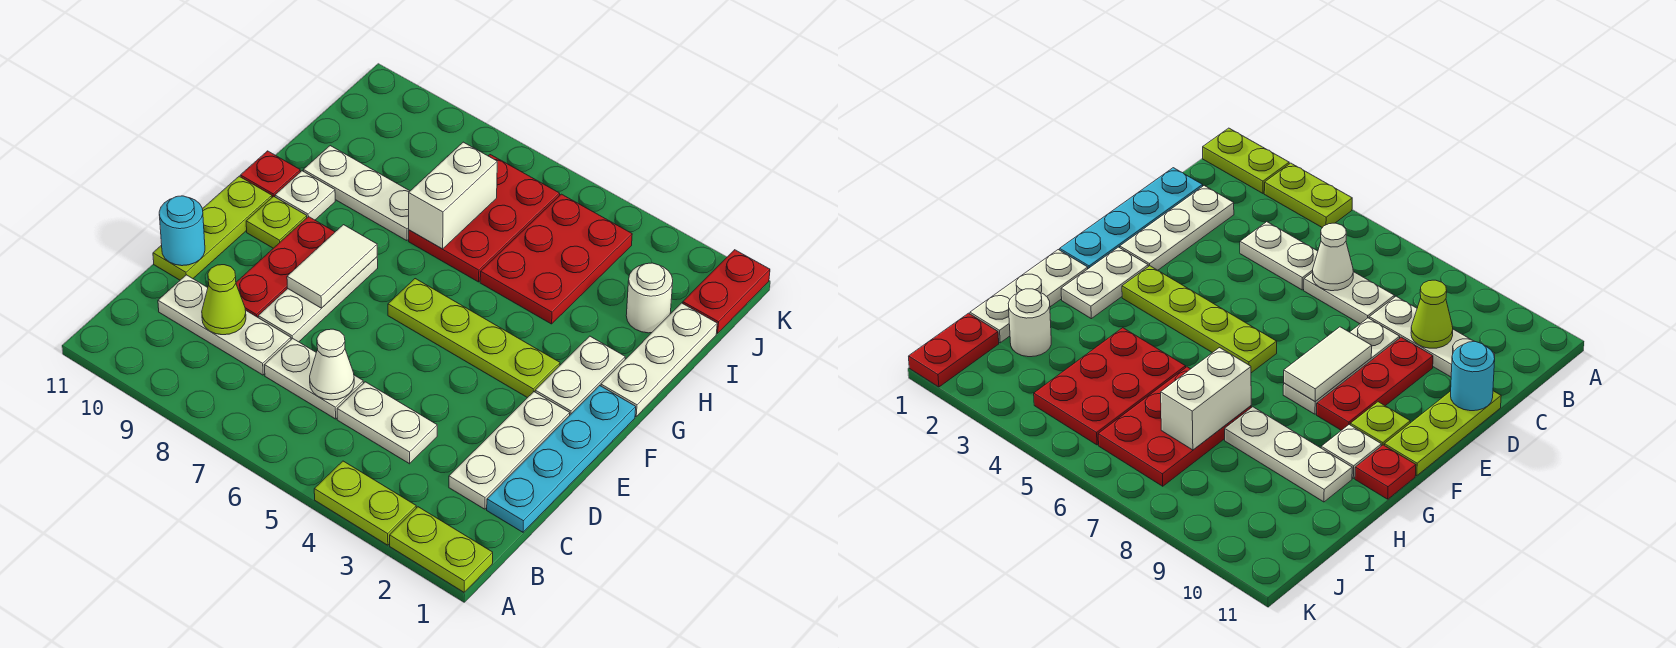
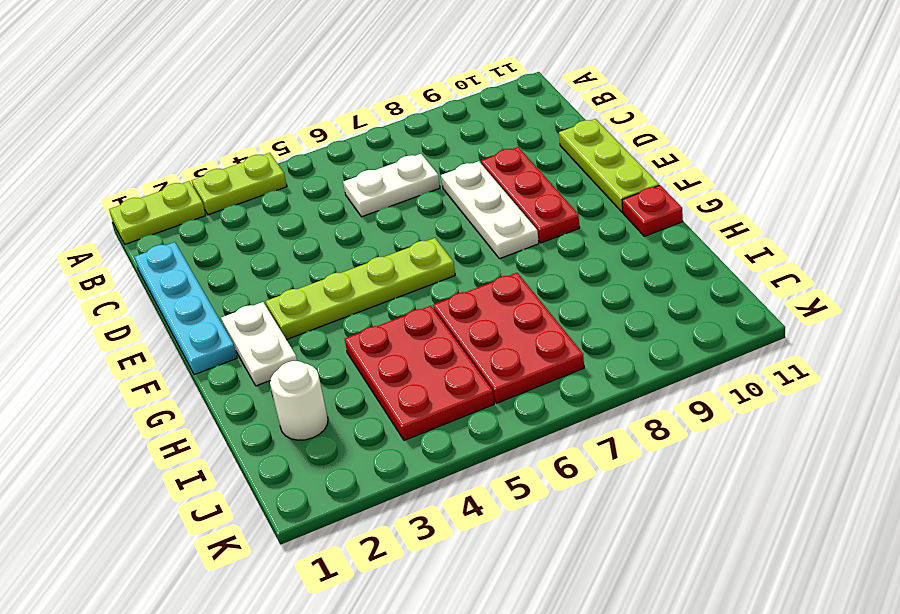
none -> white 1x3 plate [449,392,570,509]
none -> white 1x2 plate [337,382,437,464]
none -> white 1x3 plate [158,275,291,375]

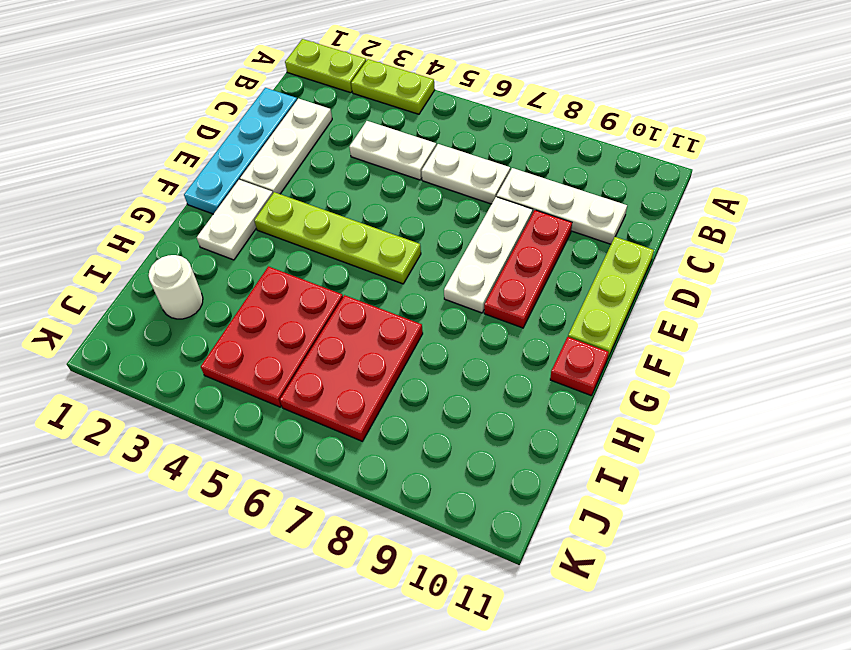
none -> lime 1x1 plate [246,196,307,248]
none -> white 1x3 plate [601,303,717,416]
none -> white 1x1 plate [275,171,335,220]

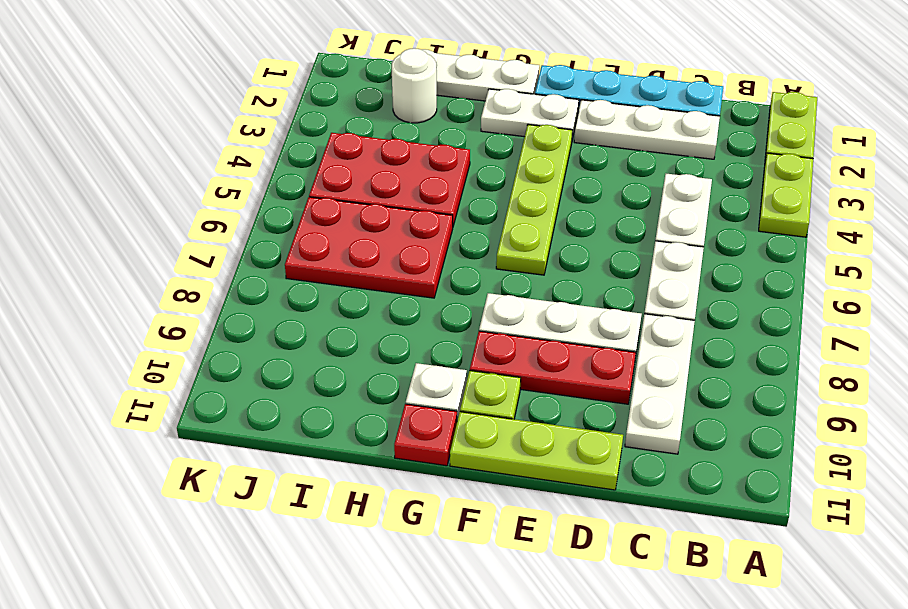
none -> white 1x3 plate [303,146,410,241]
none -> red 1x2 plate [683,250,770,333]
none -> white 1x1 cone [310,329,354,400]

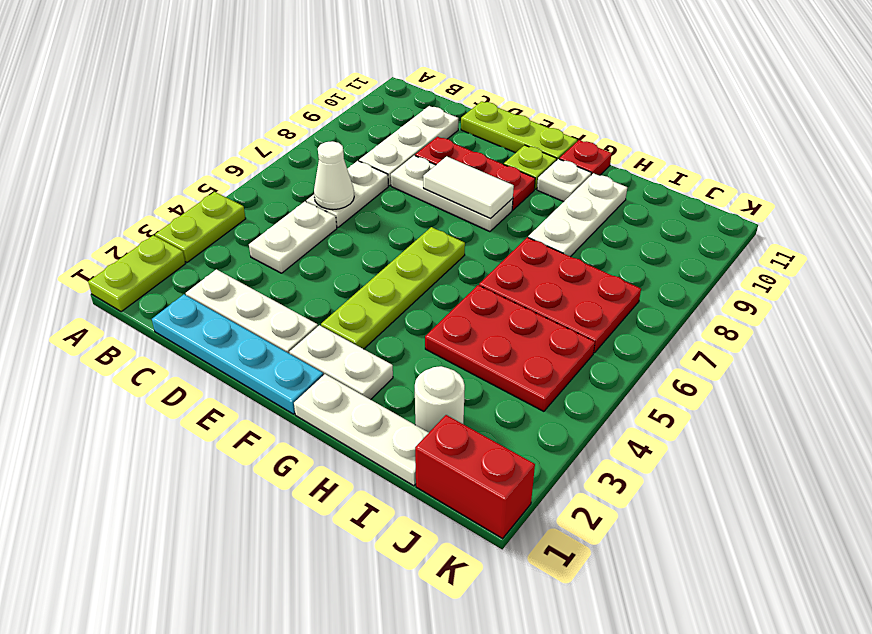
red 1x2 brick [415,415,535,539] -> red 1x2 plate [683,250,770,333]
none -> lime 1x1 cone [202,265,246,335]
none -> cyan 1x1 round brick [159,196,205,266]
none -> white 1x2 brick [409,142,497,249]

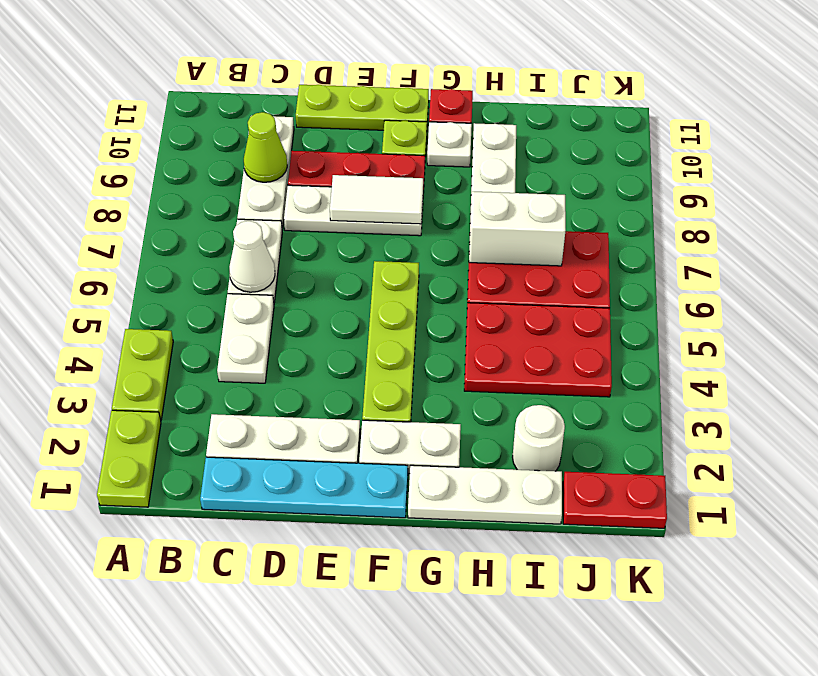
none -> cyan 1x1 round brick [159,196,205,266]

